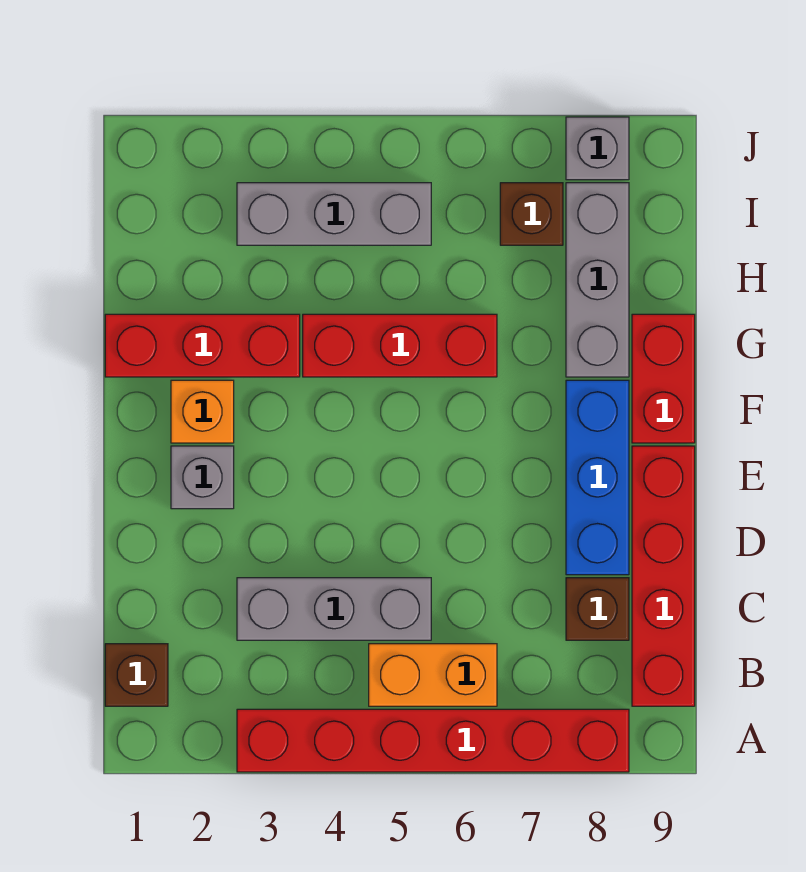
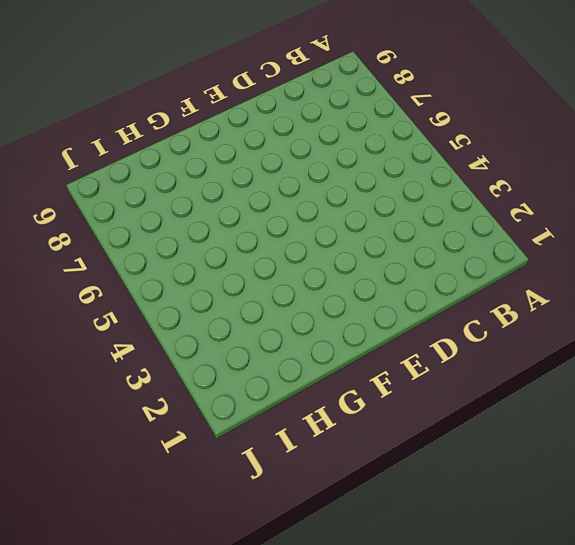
none -> red 1x6 brick [237,709,629,772]
none -> brown 1x1 brick [105,644,168,706]
none -> orange 1x2 brick [369,644,497,706]

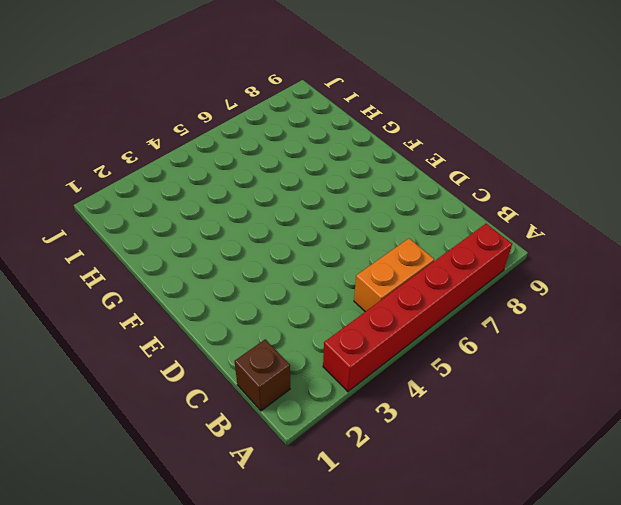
none -> red 1x4 brick [632,446,695,706]
none -> grey 1x3 brick [237,578,431,640]
none -> brown 1x1 brick [566,578,629,640]

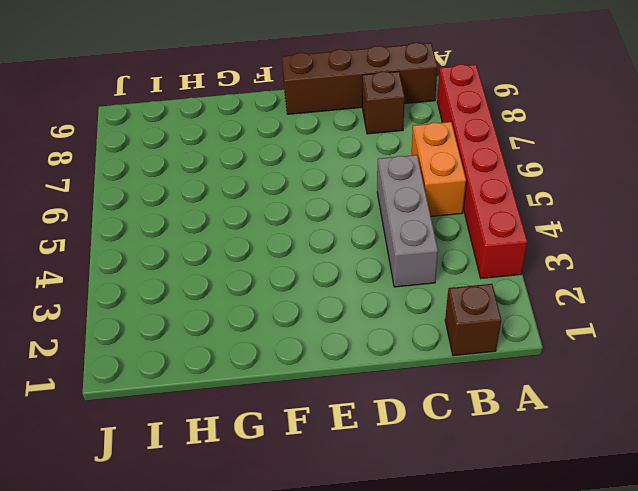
brown 1x4 brick [282,42,437,114] -> red 1x4 brick [632,446,695,706]
none -> blue 1x3 brick [566,380,629,575]
none -> grey 1x1 brick [171,446,234,509]
none -> orange 1x1 brick [171,380,234,443]

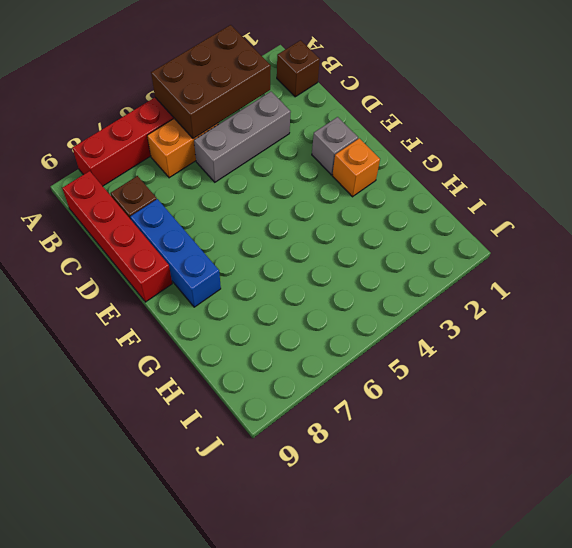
brown 2x3 brick [151,25,271,139] -> none
none -> red 1x2 brick [632,314,695,443]
none -> red 1x3 brick [105,314,300,377]
none -> red 1x3 brick [303,314,497,377]

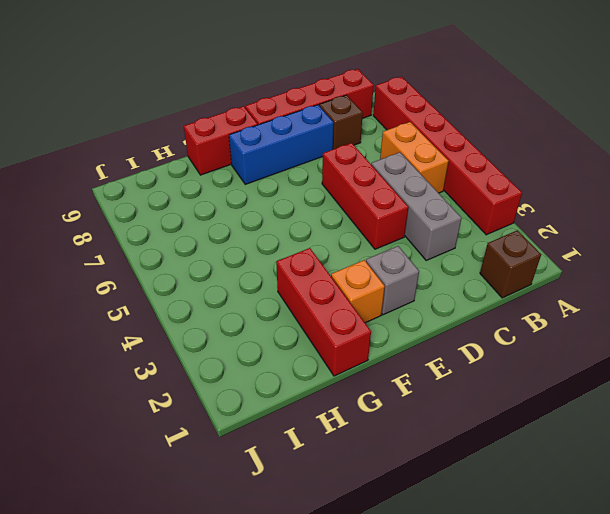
red 1x3 brick [322,143,408,249] -> red 1x3 brick moved to [303,314,497,377]
none -> grey 1x3 brick [566,183,629,377]
none -> grey 1x3 brick [237,183,431,245]
none -> brown 1x1 brick [500,183,563,245]

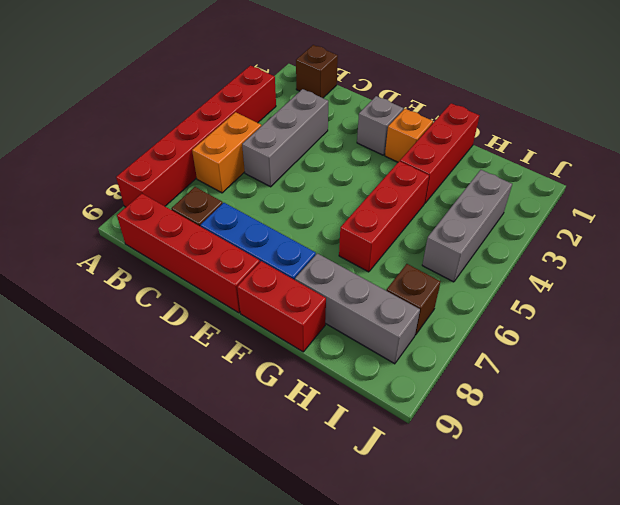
none -> grey 1x1 brick [566,117,629,180]

